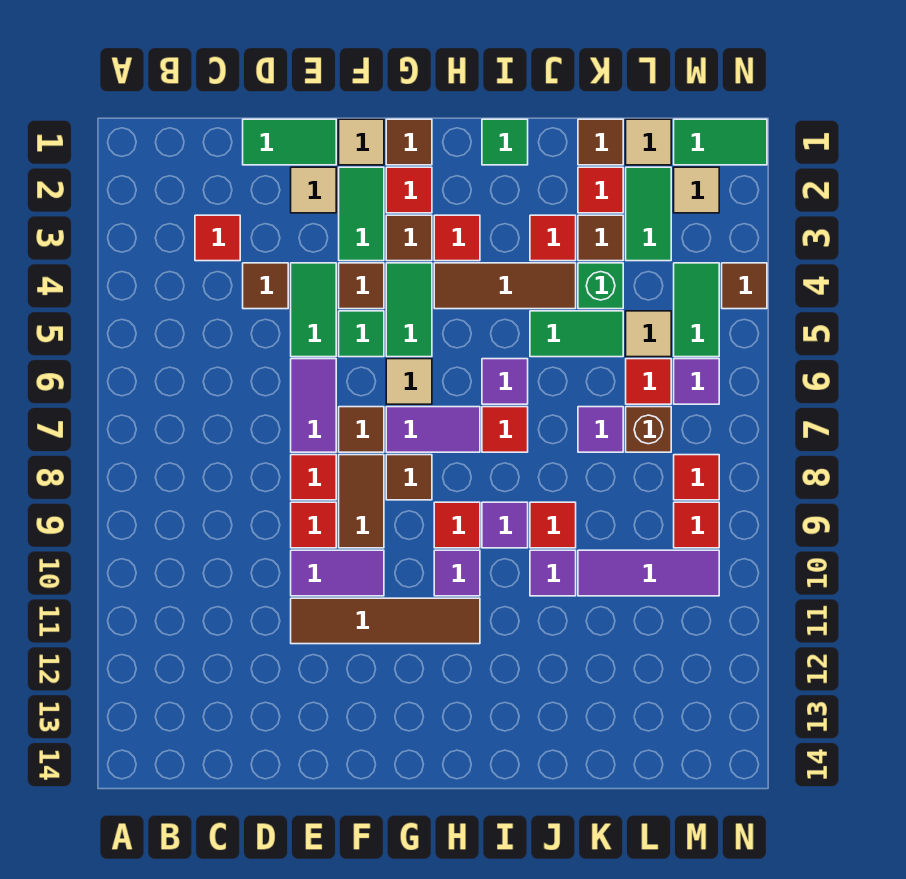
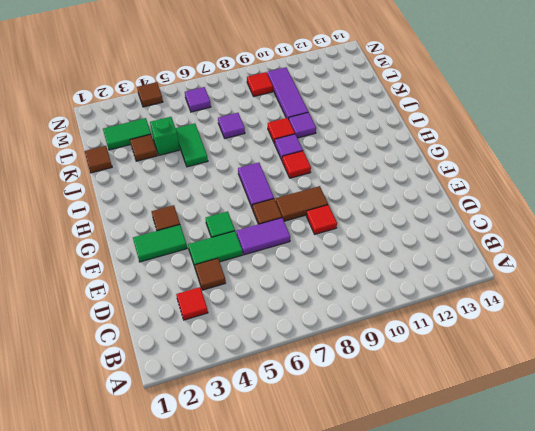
none -> green 1x2 tile [243,119,336,165]
none -> tan 1x1 tile [291,167,336,213]
none -> red 1x1 tile [291,455,336,500]
none -> purple 1x2 tile [291,550,384,596]

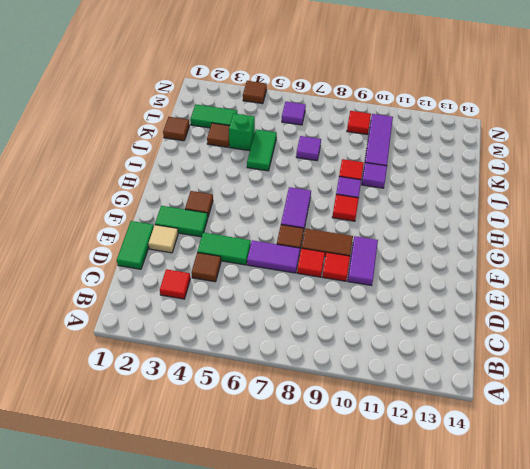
none -> brown 1x4 tile [291,598,480,644]
none -> tan 1x1 tile [339,119,384,165]
none -> brown 1x1 tile [339,263,384,309]
none -> green 1x1 tile [339,311,384,357]

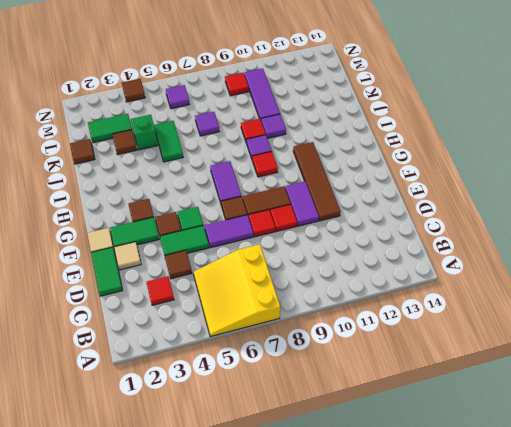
yellow 3x3 slope [193,244,280,337] -> none
none -> brown 1x1 tile [386,119,432,165]
none -> red 1x1 tile [386,167,432,213]
none -> green 1x2 tile [386,263,432,357]
none -> tan 1x1 tile [386,359,432,404]

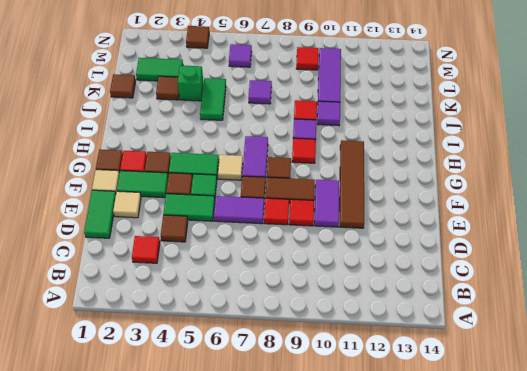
none -> red 1x1 tile [434,215,480,261]
none -> brown 1x3 tile [434,263,576,309]
none -> purple 1x1 tile [434,550,480,596]
none -> green 1x1 tile [482,119,528,165]

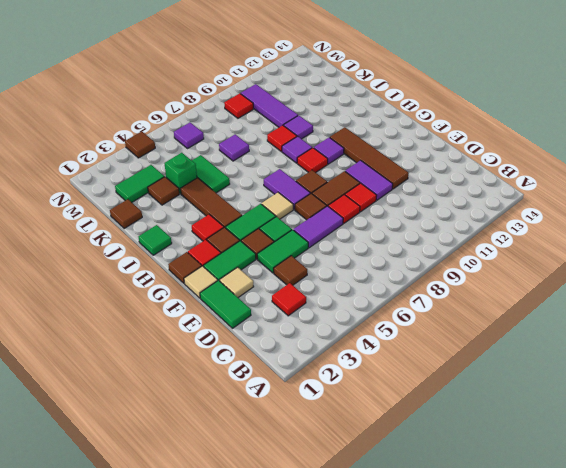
none -> purple 1x1 tile [482,359,528,404]
none -> red 1x1 tile [482,407,528,452]
none -> red 1x1 tile [530,215,576,261]
none -> red 1x1 tile [578,167,623,213]

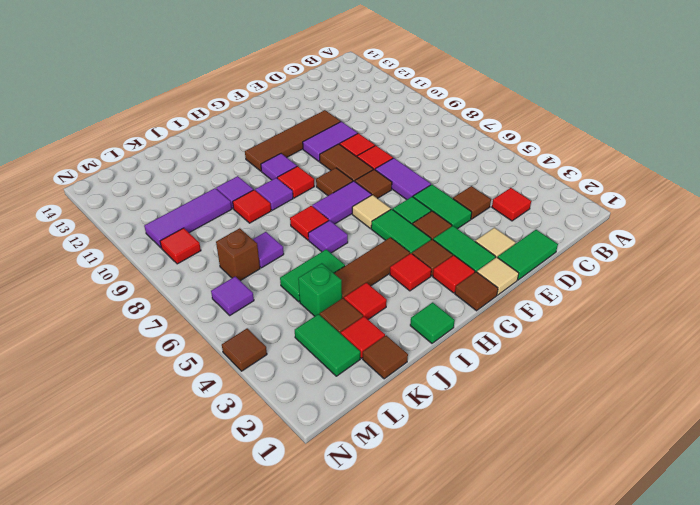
none -> tan 1x1 tile [626,119,671,165]
none -> tan 1x1 tile [626,311,671,357]
none -> red 1x1 tile [626,359,671,404]
none -> green 1x2 tile [674,119,767,165]

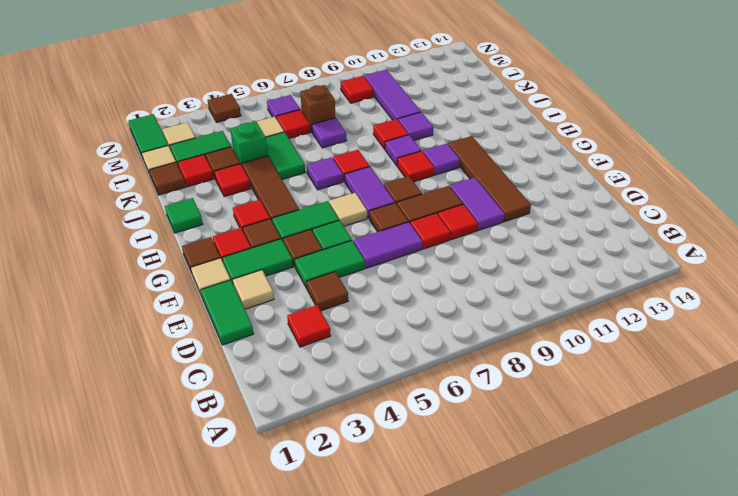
none -> green 1x2 tile [674,263,719,357]
none -> red 1x1 tile [674,455,719,500]

